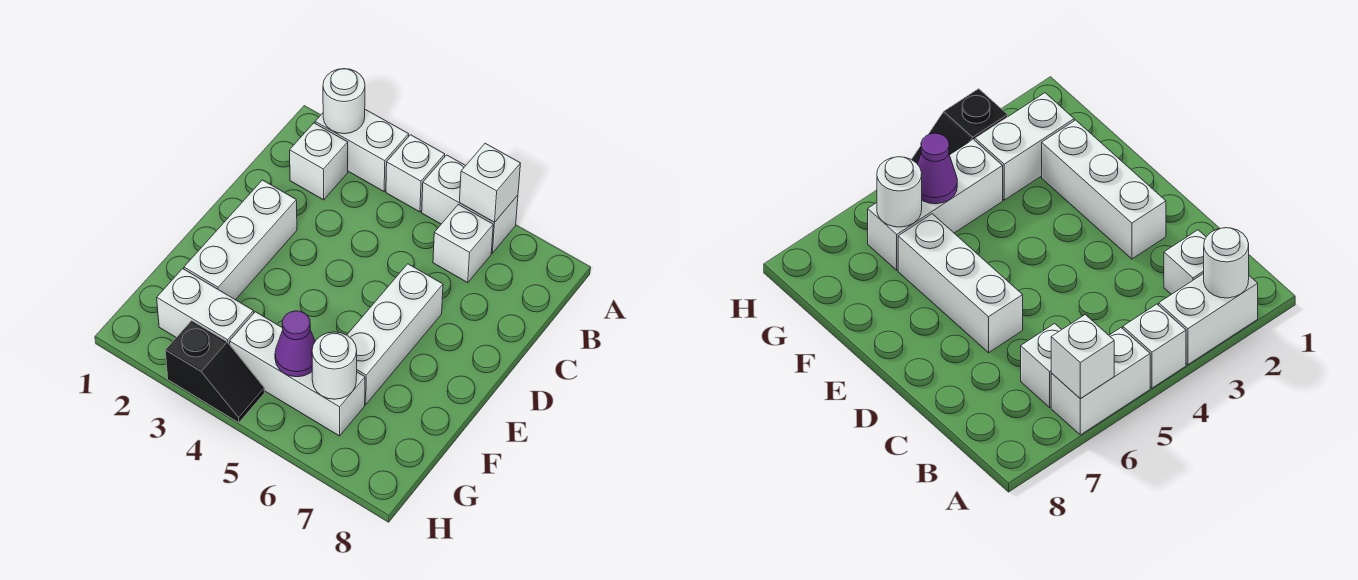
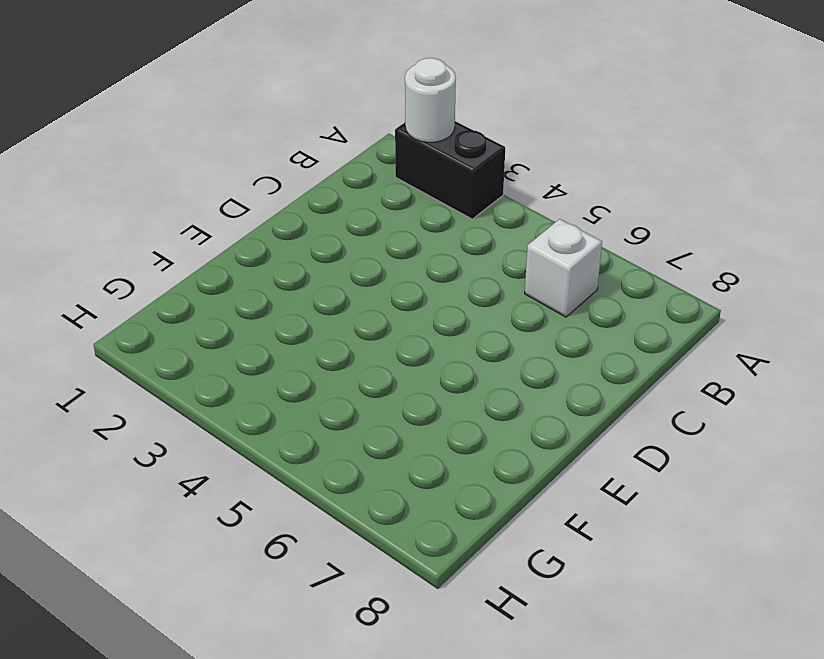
black 1x2 brick [395,121,505,219] -> white 1x2 brick [315,110,409,191]
none -> white 1x1 brick [386,135,445,212]
none -> white 1x2 brick [422,155,518,253]
none -> white 1x1 brick [290,123,348,200]

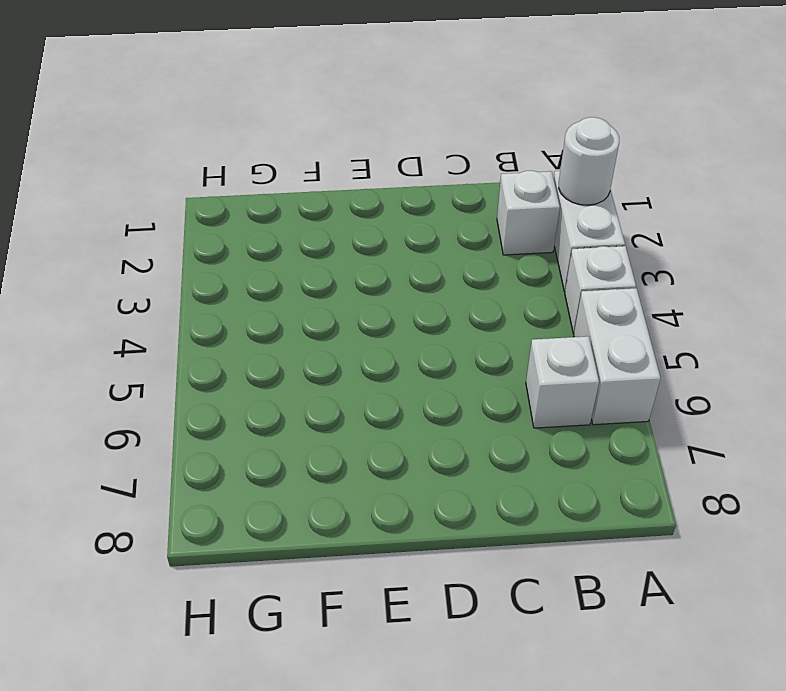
none -> white 1x3 brick [184,180,297,300]
none -> white 1x3 brick [347,264,443,404]
none -> white 1x2 brick [157,269,254,345]

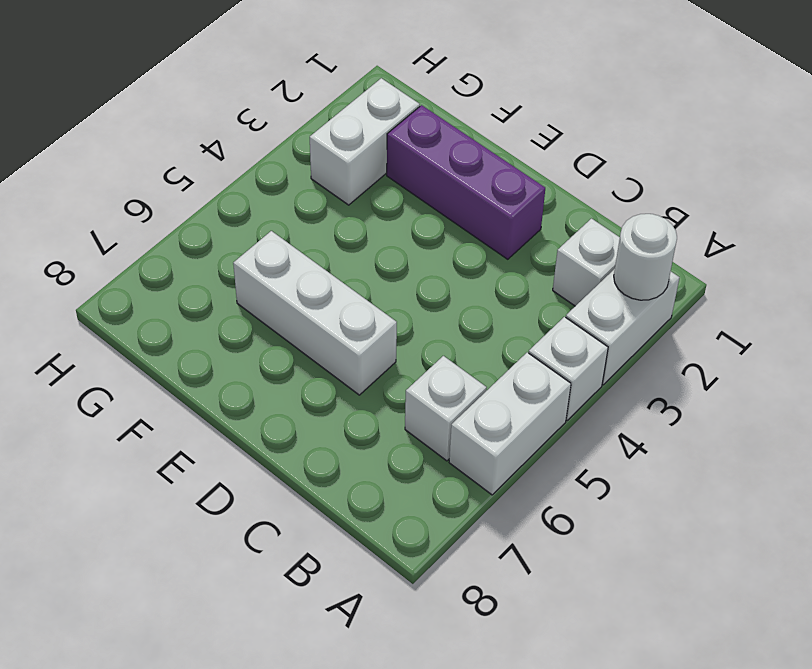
purple 1x3 brick [387,105,545,259] -> white 1x3 brick [184,180,297,300]
none -> white 1x3 brick [230,312,365,436]
none -> black 1x2 slope [165,321,264,423]
none -> white 1x1 brick [459,143,521,222]

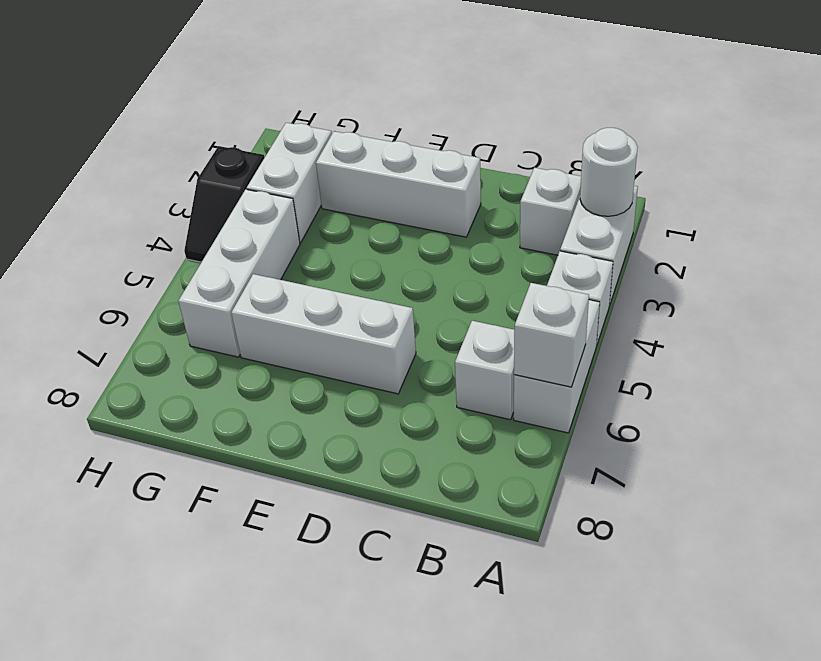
none -> purple 1x1 cone [275,311,315,377]
none -> white 1x1 round brick [312,332,357,399]

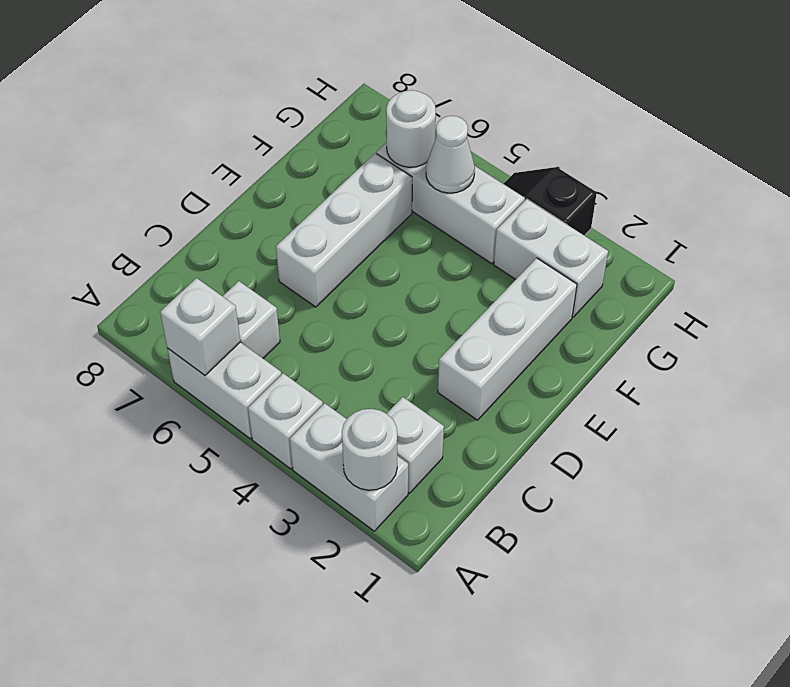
white 1x1 cone [426,116,475,193] -> purple 1x1 cone [275,311,315,377]

